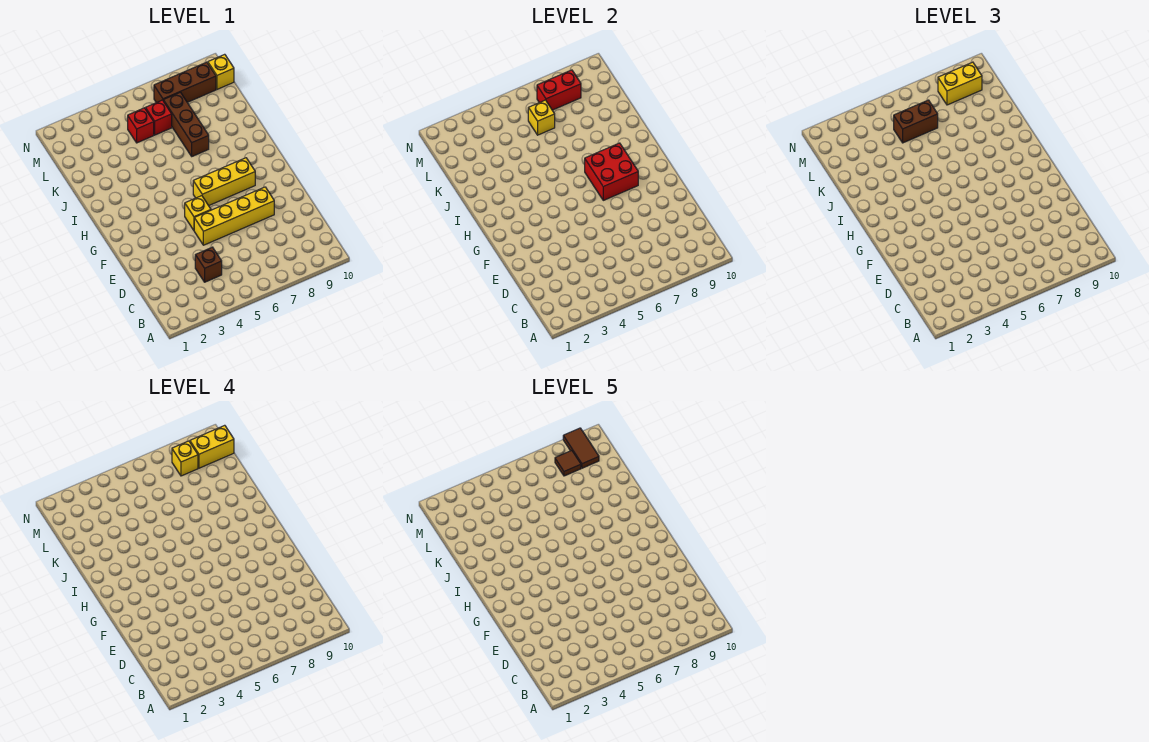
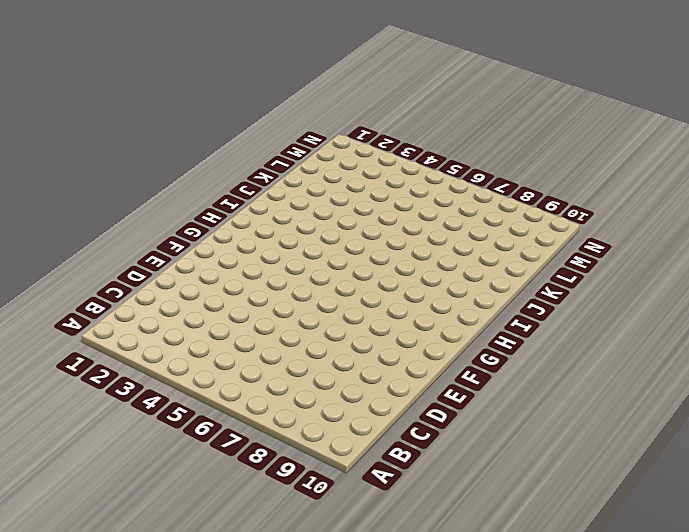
none -> brown 1x1 brick [195,247,222,282]
none -> yellow 1x4 brick [194,187,274,245]
none -> yellow 1x1 brick [185,196,211,230]

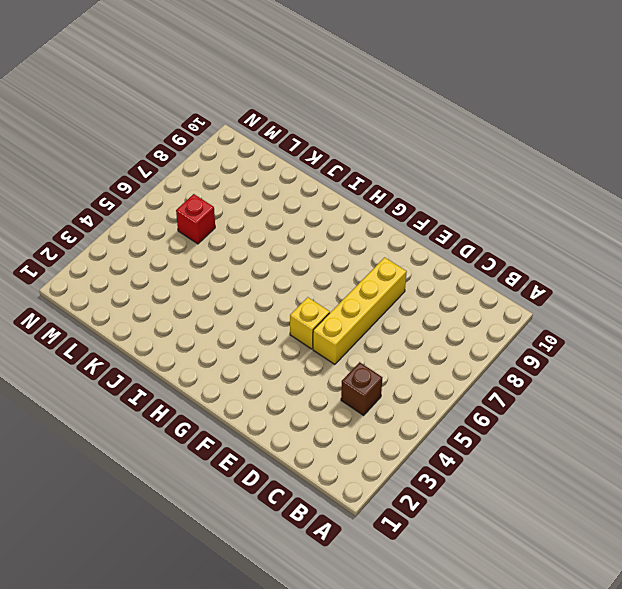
none -> yellow 1x3 brick [193,158,255,206]
none -> brown 1x3 brick [163,92,209,156]
none -> red 1x1 brick [128,108,154,143]

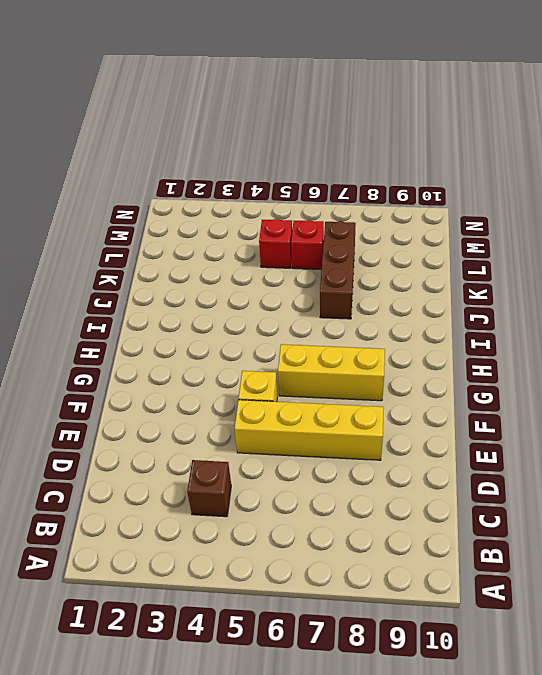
none -> brown 1x3 brick [154,62,216,103]
none -> yellow 1x1 brick [208,54,234,89]
none -> red 2x2 brick [585,143,638,200]

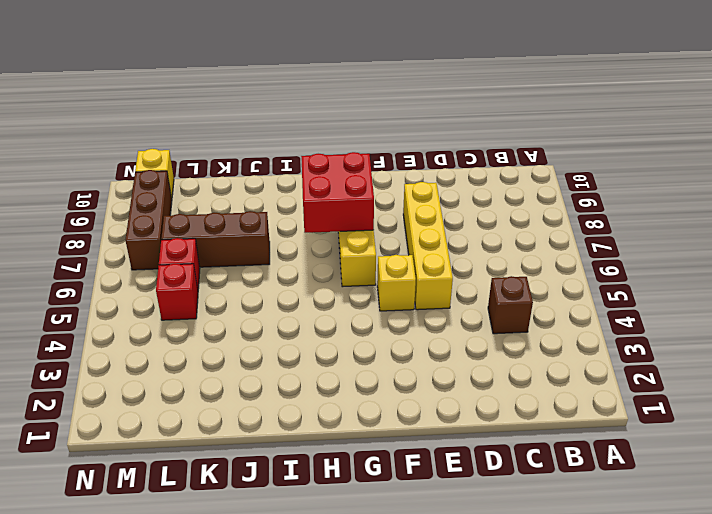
none -> yellow 1x1 brick [528,100,555,135]
none -> red 1x2 brick [537,70,581,110]
none -> brown 1x2 brick [894,100,938,143]

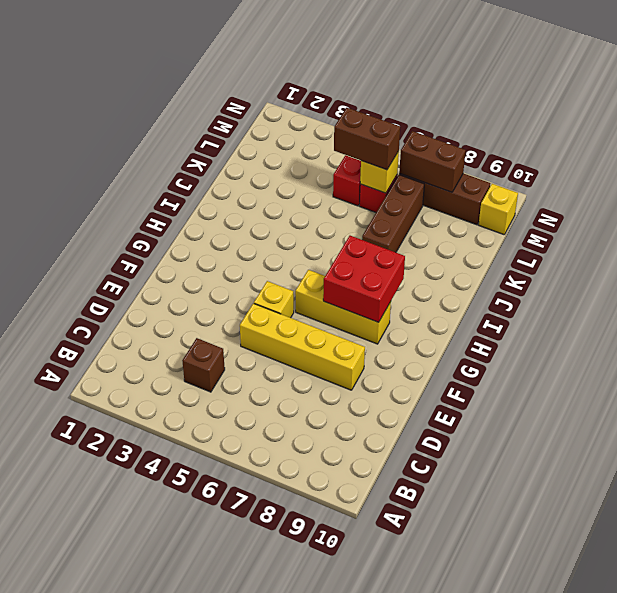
brown 1x2 brick [399,131,466,192] -> red 1x2 brick [537,70,581,110]
none -> yellow 1x2 brick [938,62,982,105]
none -> yellow 1x1 brick [172,441,198,476]
none -> yellow 1x2 brick [190,425,234,468]

